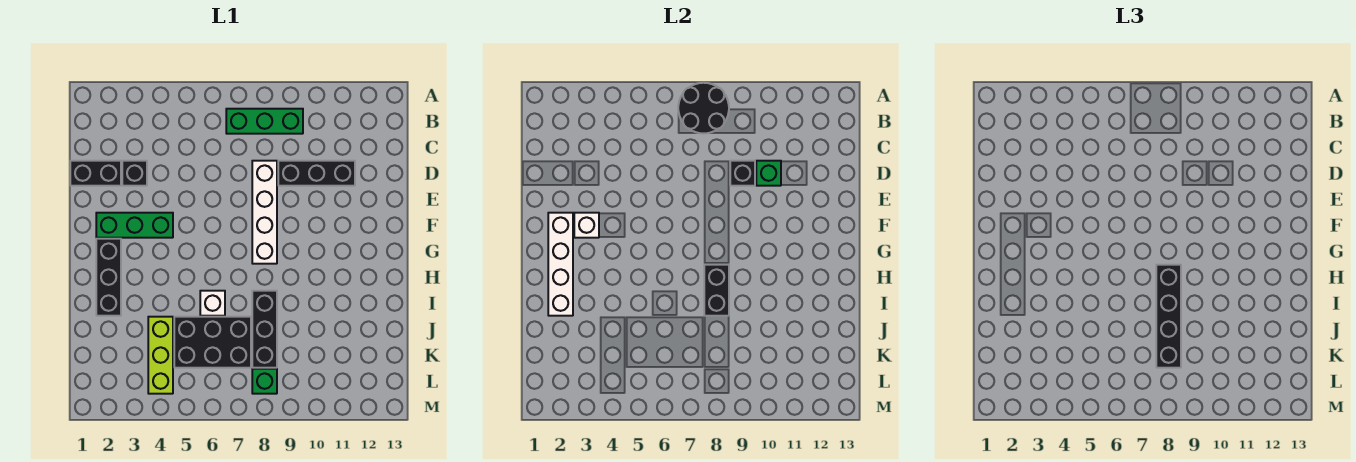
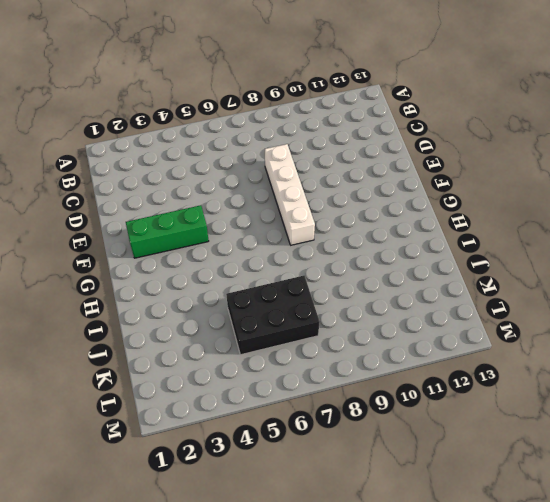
none -> green 1x3 brick [226,109,303,134]
none -> black 1x2 brick [70,161,121,186]
none -> black 1x1 brick [122,161,147,186]

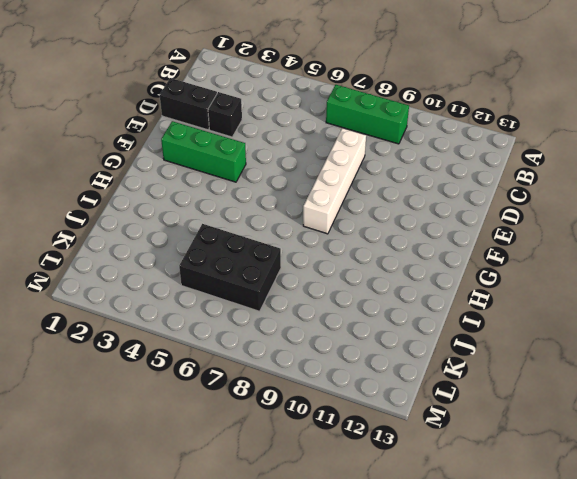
none -> black 1x3 brick [278,161,355,186]
none -> black 1x3 brick [96,239,121,316]
none -> white 1x1 brick [200,291,225,316]

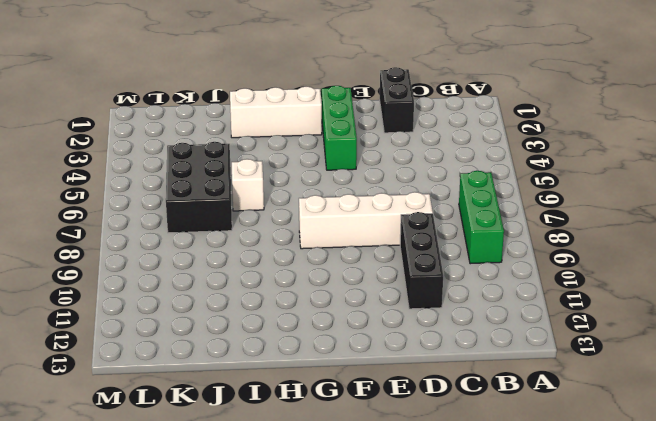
white 1x3 brick [230,87,322,138] -> black 1x3 brick [96,239,121,316]
none -> black 1x1 brick [122,161,147,186]
none -> black 1x3 brick [252,291,277,368]
none -> lime 1x3 brick [148,317,173,394]

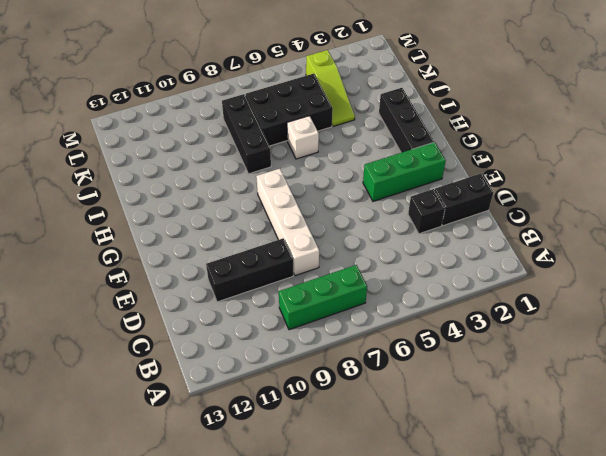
lime 1x3 slope [306,50,355,126] -> lime 1x3 brick [148,317,173,394]
none -> green 1x1 brick [252,369,277,394]
none -> black 2x2 round brick [678,83,729,134]
none -> black 1x1 brick [730,161,755,186]

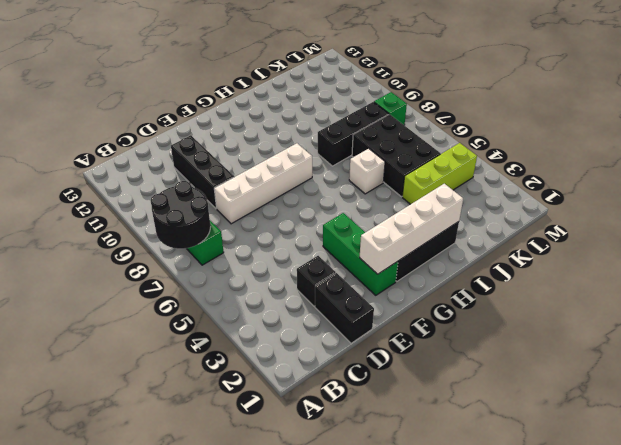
none -> black 1x1 brick [730,161,755,186]
none -> green 1x1 brick [756,161,781,186]
none -> white 1x1 brick [574,213,599,238]

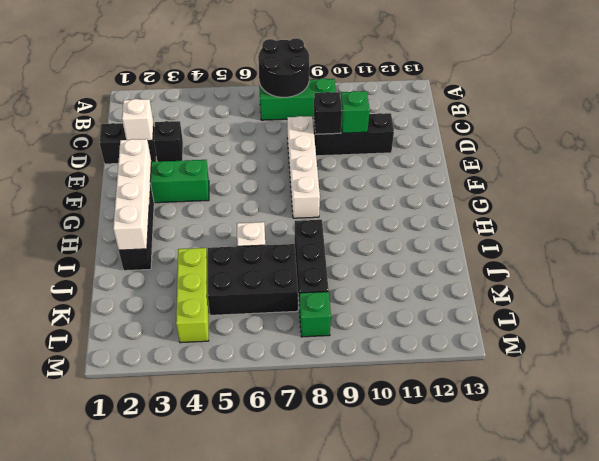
white 1x1 brick [122,99,153,141] -> white 1x1 brick moved to [574,213,599,238]
none -> black 1x2 brick [704,265,729,316]
none -> black 1x4 brick [1156,265,1181,368]

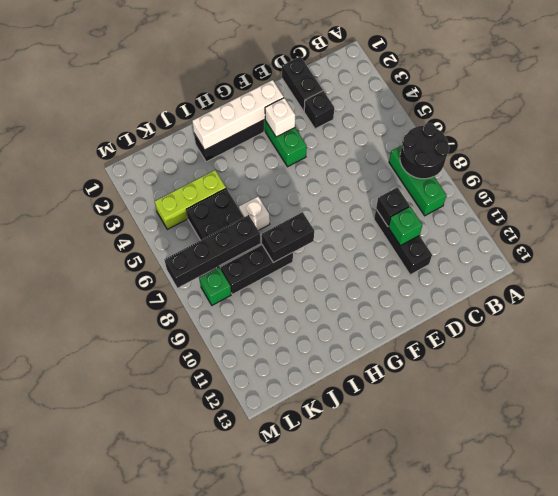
black 1x4 brick [164,215,261,288] -> black 1x4 brick moved to [1156,265,1181,368]
none -> white 1x4 brick [252,161,277,264]

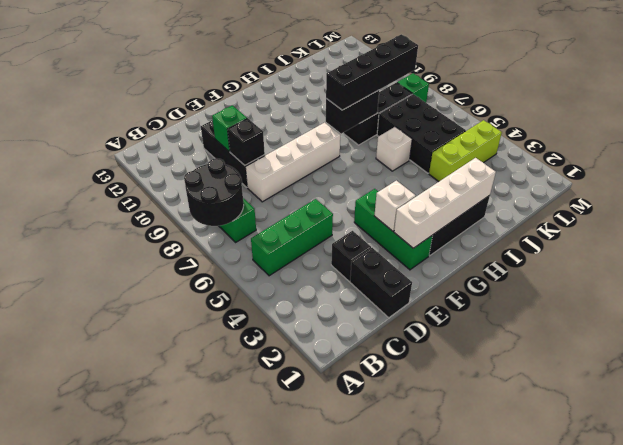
green 1x3 brick [251,199,333,276] -> none

